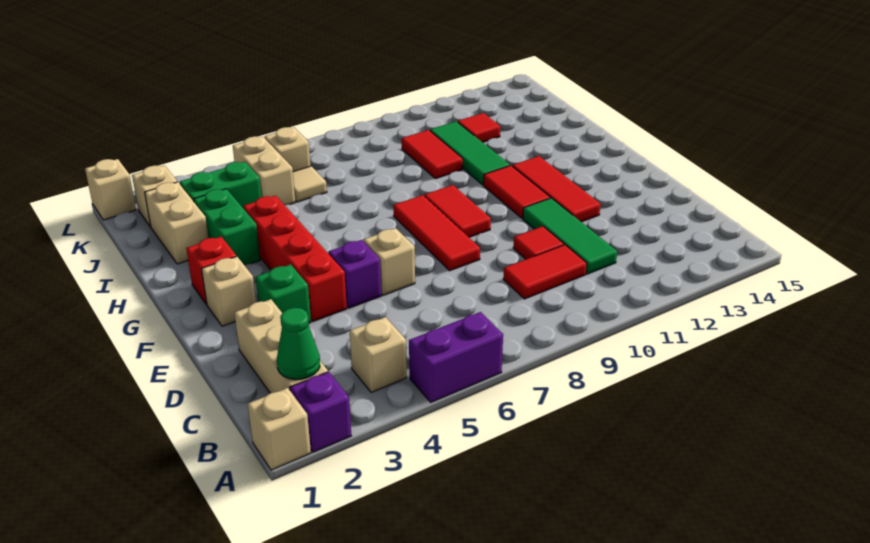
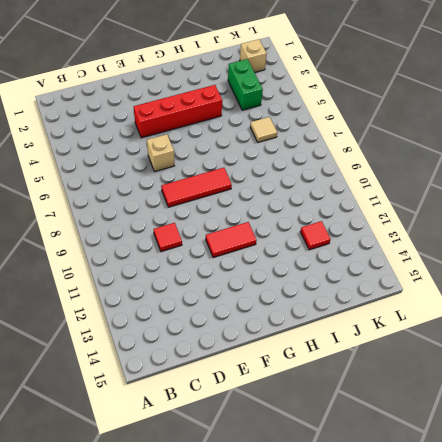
none -> tan 1x1 brick [248,388,311,470]
none -> purple 1x1 brick [290,372,351,452]
none -> purple 1x2 brick [409,312,503,402]
none -> tan 1x3 brick [234,299,328,393]

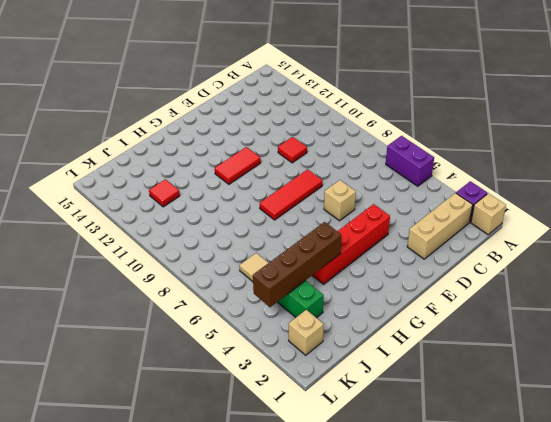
brown 1x4 brick [253,222,341,307] -> none
none -> tan 1x1 brick [350,317,407,393]
none -> red 1x2 tile [503,245,587,299]
none -> green 1x3 tile [523,198,617,274]
none -> green 1x1 brick [256,264,311,323]

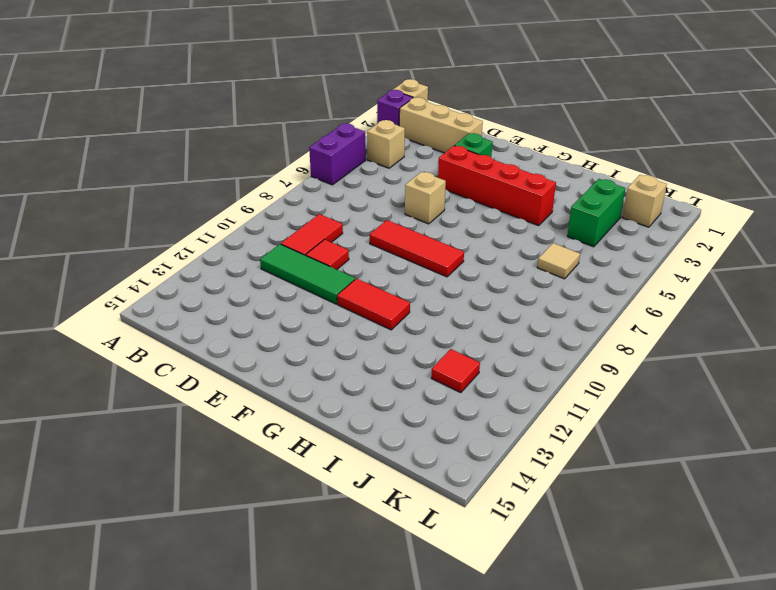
none -> purple 1x1 brick [329,240,381,308]
none -> red 1x3 tile [512,156,601,222]
none -> tan 1x1 brick [202,256,256,326]
none -> red 1x2 tile [424,185,491,237]

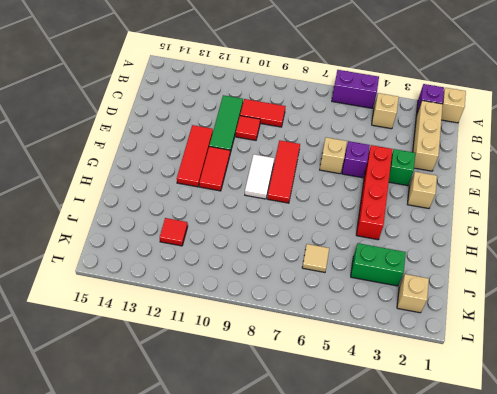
white 1x2 tile [245,154,274,199] -> red 1x2 tile [424,185,491,237]
none -> red 1x1 brick [186,237,236,305]
none -> green 1x2 brick [194,189,260,266]
none -> green 1x3 tile [430,121,510,185]
none -> tan 1x2 brick [145,182,209,264]

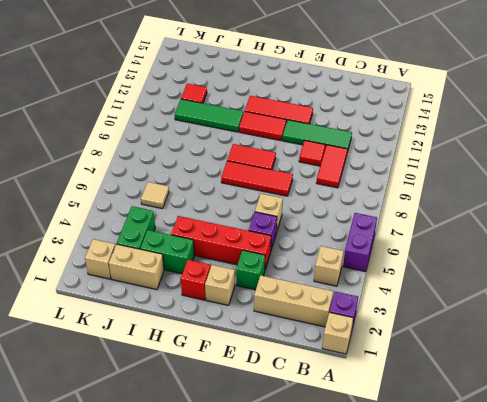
none -> red 1x2 tile [402,130,463,179]
none -> tan 1x2 brick [233,136,295,205]
none -> tan 1x1 brick [265,127,310,172]
none -> tan 1x1 brick [85,159,136,220]

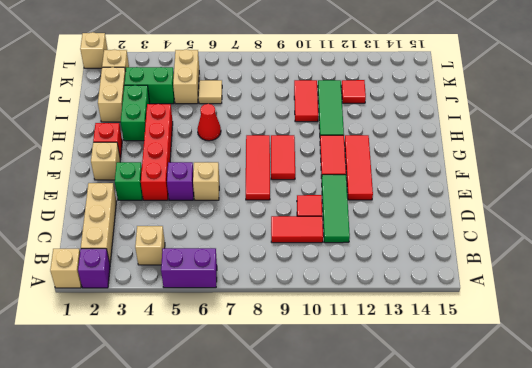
red 1x1 cone [197,104,221,141] -> none
none -> tan 1x1 brick [265,127,310,172]
none -> green 1x1 cone [277,308,320,380]

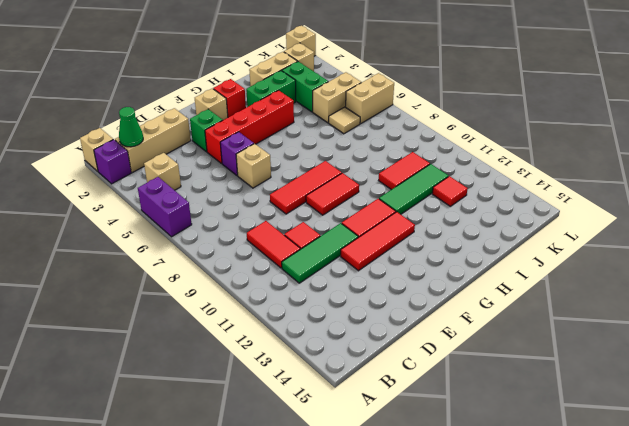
tan 1x2 brick [346,73,394,124] -> tan 1x1 brick [265,127,310,172]

